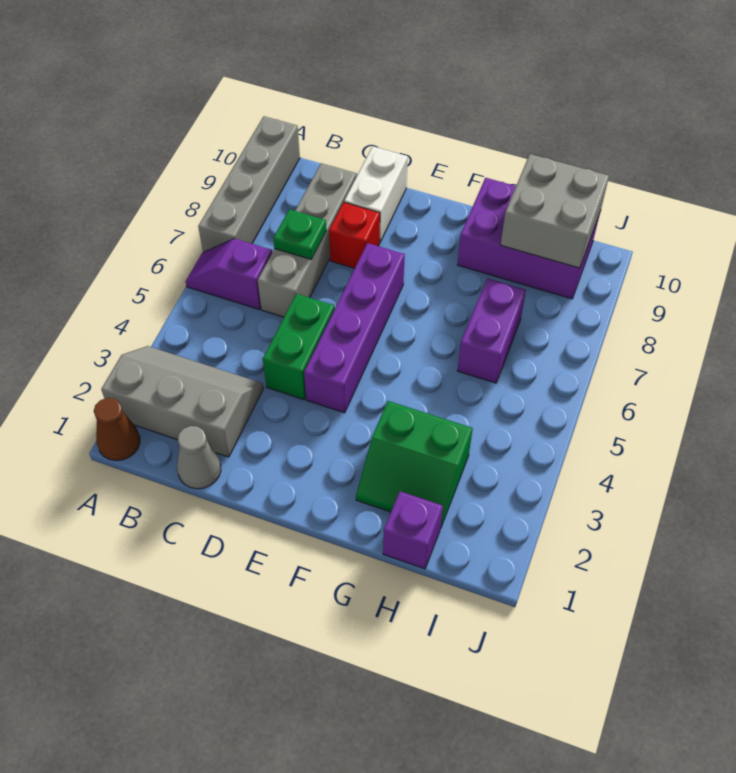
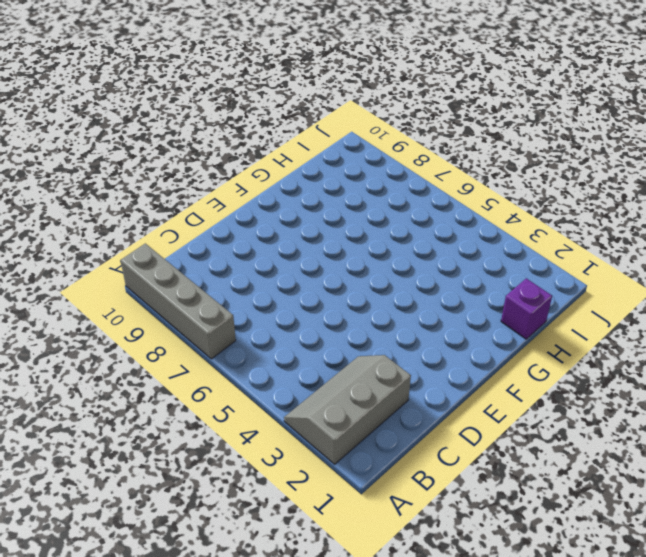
none -> brown 1x1 cone [94,398,140,461]
none -> purple 1x2 slope [186,239,272,310]
none -> grey 1x1 cone [177,426,221,489]

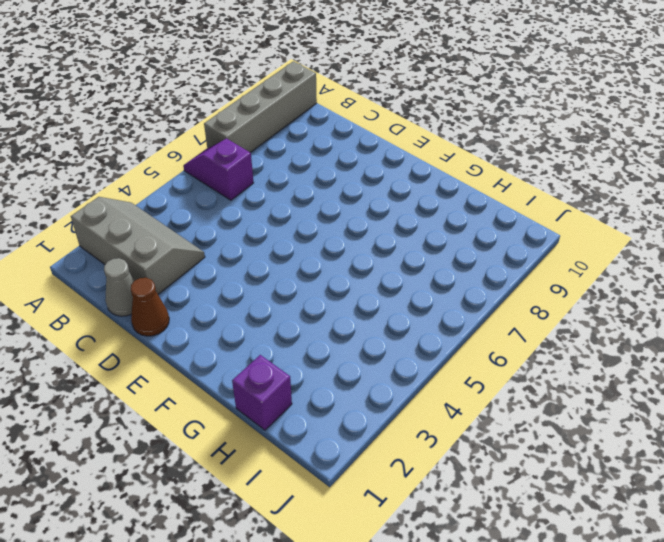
brown 1x1 cone [131,278,169,336] -> brown 1x1 cone moved to [94,398,140,461]
none -> grey 1x4 brick [258,163,357,317]
none -> green 1x2 brick [263,294,335,399]
none -> red 1x1 brick [329,202,380,268]

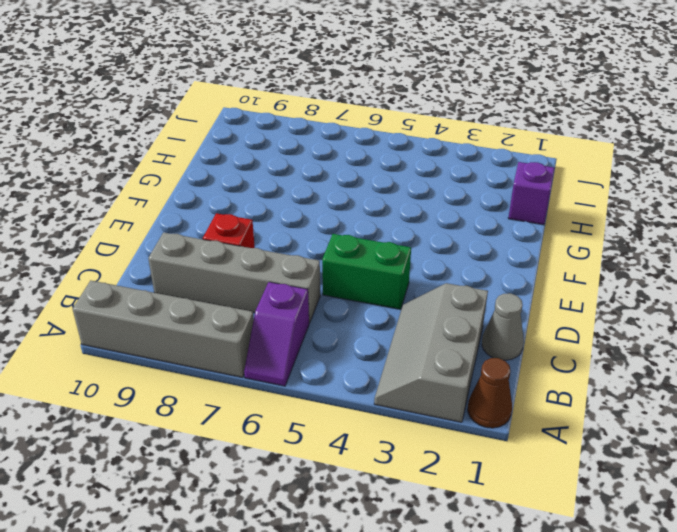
none -> white 1x2 brick [344,146,408,242]
none -> purple 1x4 brick [304,243,405,413]
none -> green 2x2 slope [356,401,473,529]

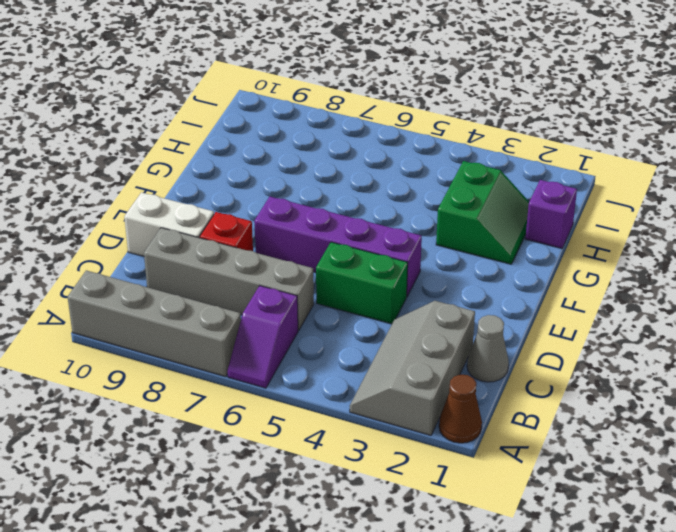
none -> purple 2x3 brick [458,178,600,299]
none -> purple 1x2 brick [458,278,526,383]
none -> green 1x1 plate [273,209,326,259]

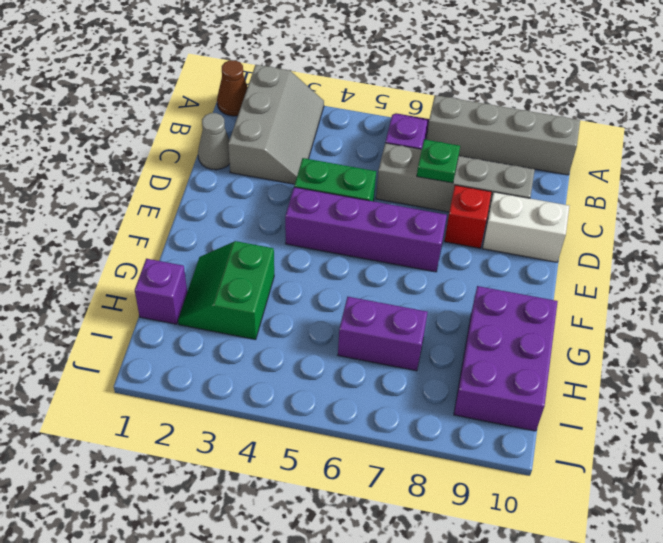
none -> grey 2x2 brick [501,154,609,268]

